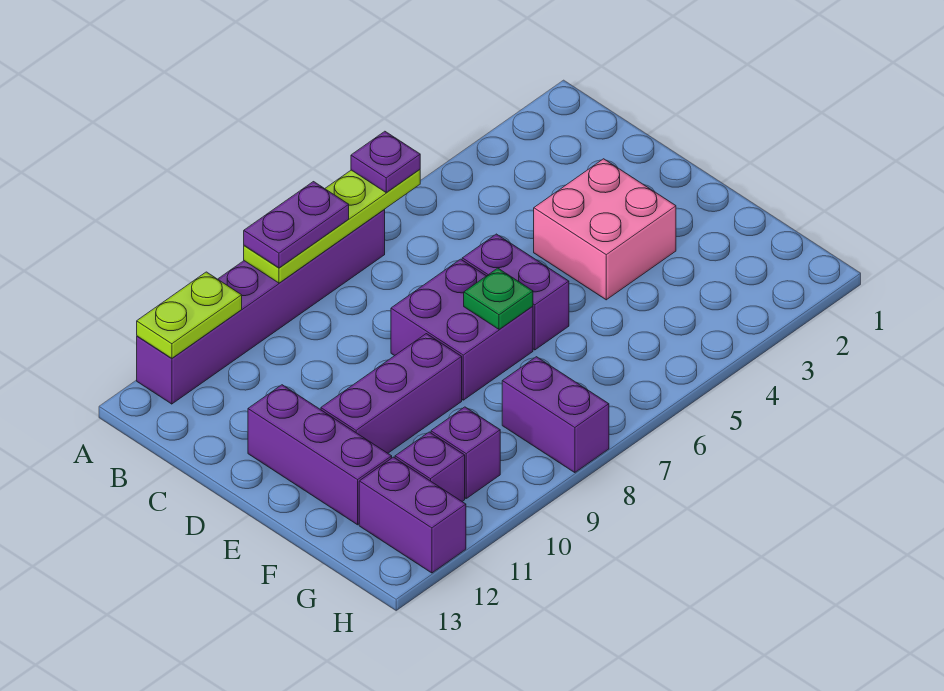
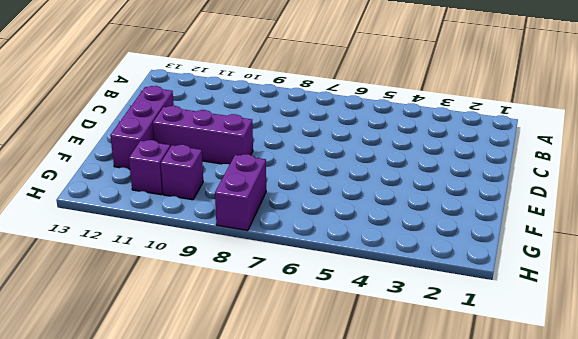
none -> purple 1x6 brick [137,210,385,404]
none -> pink 2x2 brick [534,159,676,300]
none -> purple 1x2 brick [462,234,569,350]

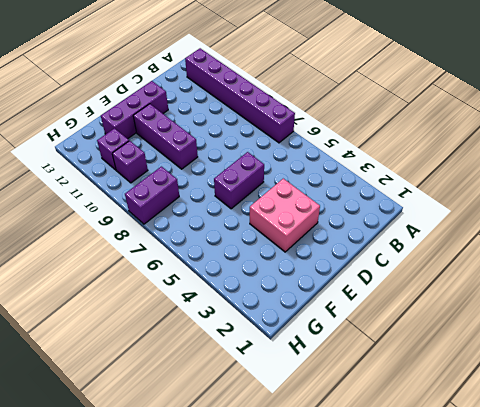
none -> purple 2x2 brick [391,259,533,400]
none -> purple 1x2 brick [359,457,466,573]
none -> lime 1x4 plate [244,169,420,283]

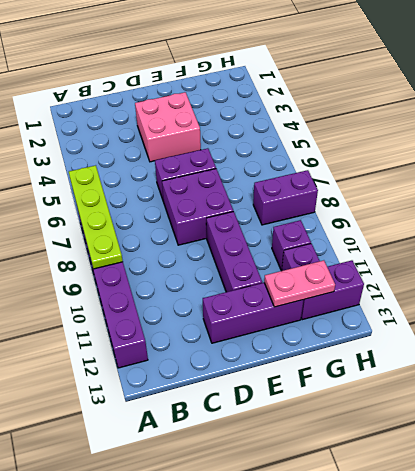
pink 1x2 plate [264,260,335,307] -> none
none -> lime 1x2 plate [137,272,242,358]
none -> green 1x1 plate [464,268,533,329]
none -> purple 1x1 plate [351,131,420,192]

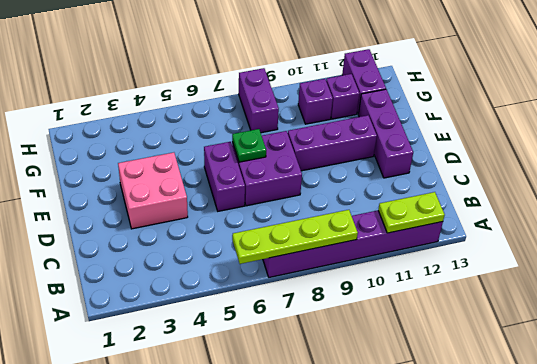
none -> purple 1x1 plate [351,131,420,192]
none -> purple 1x2 plate [244,182,349,268]

